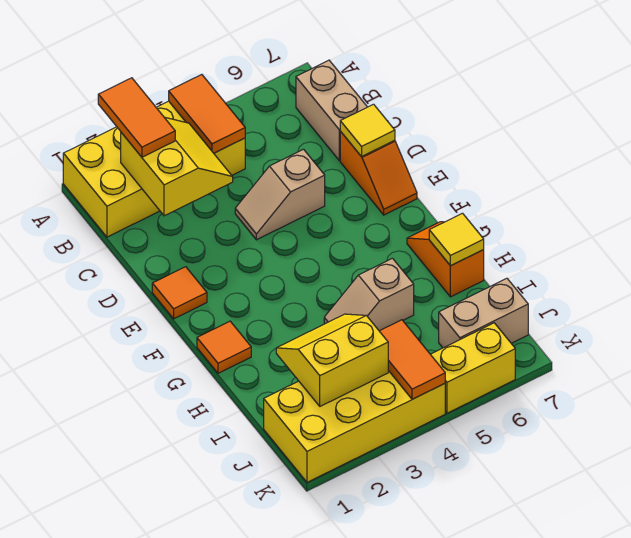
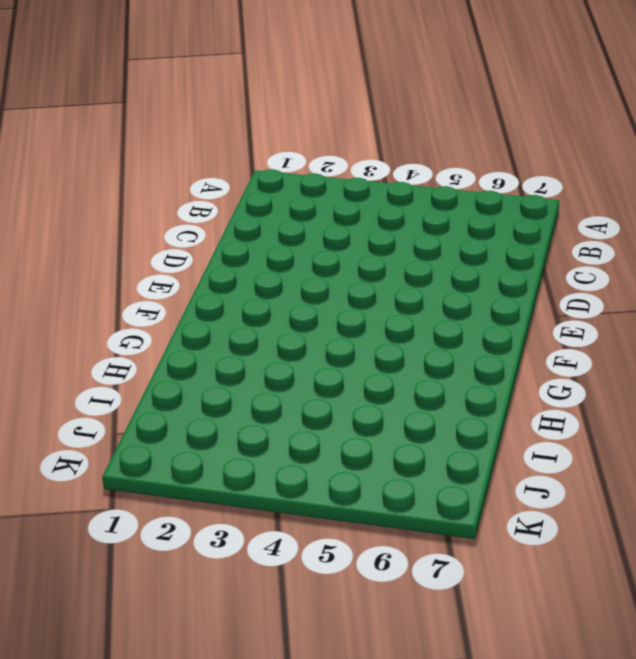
none -> yellow 2x4 brick [63,101,245,237]
none -> tan 1x2 brick [296,60,367,160]
none -> tan 1x2 slope [235,149,325,240]

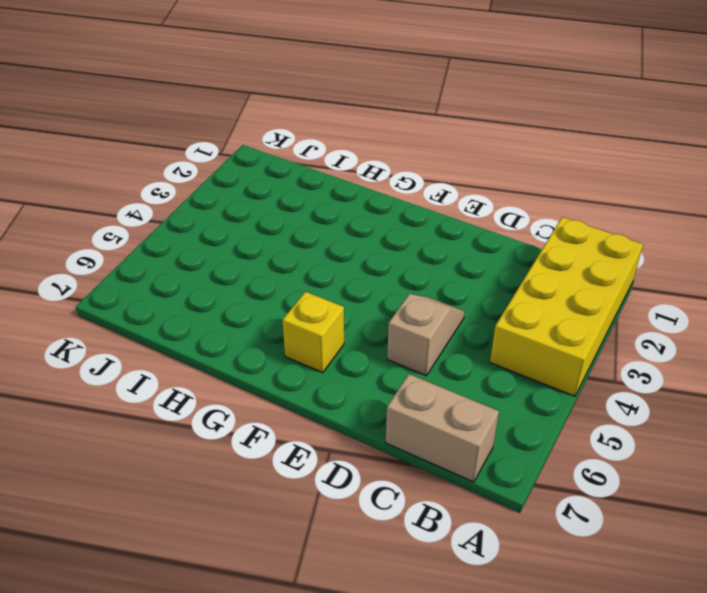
yellow 1x1 brick [283,292,344,373] -> none
none -> orange 1x2 slope [340,131,417,215]
none -> orange 1x1 tile [152,267,207,319]
none -> orange 1x1 tile [197,321,251,373]

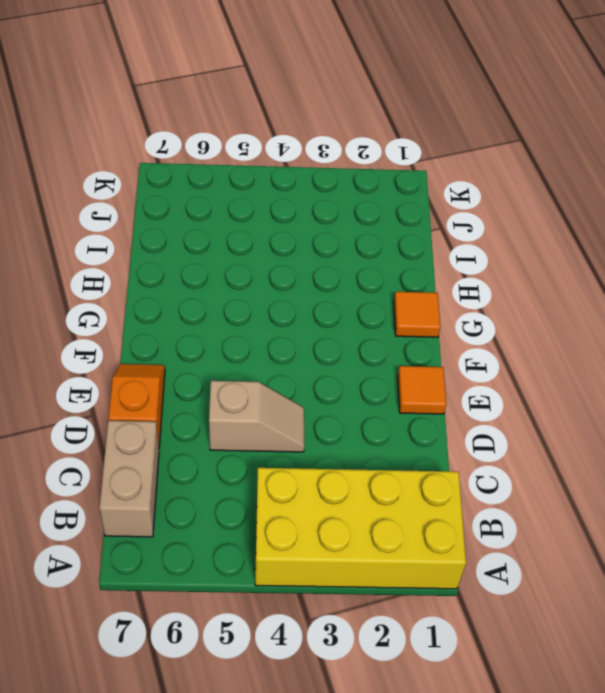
none -> orange 1x2 slope [407,222,484,297]
none -> tan 1x2 slope [324,258,414,331]
none -> yellow 2x4 brick [264,371,445,482]

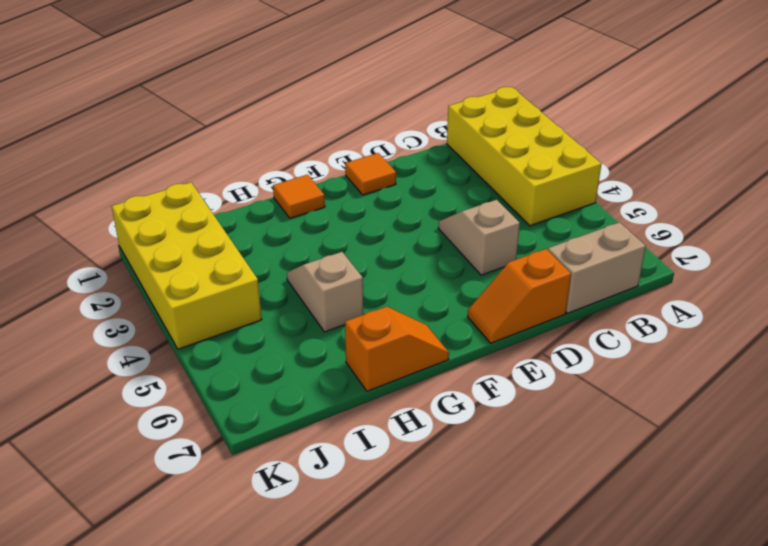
none -> tan 1x2 brick [439,278,528,348]
none -> yellow 1x2 brick [430,323,515,413]
none -> orange 1x2 tile [169,75,245,153]

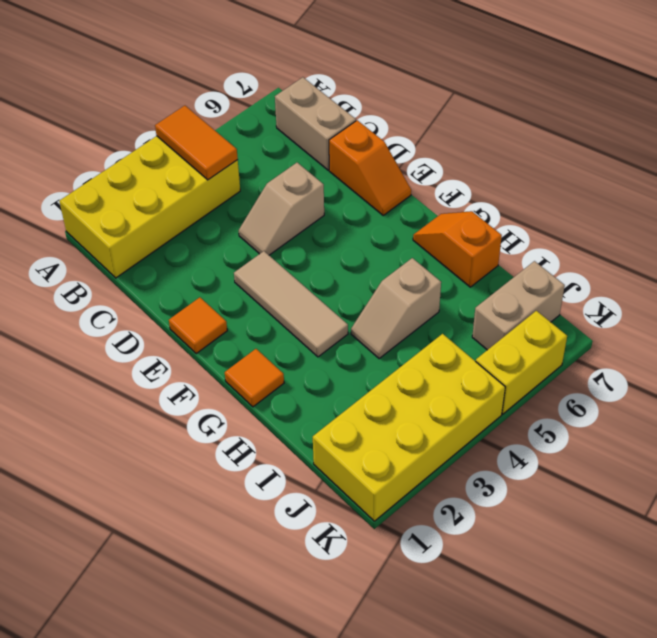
tan 1x3 tile [234,251,348,357] -> none
none -> yellow 2x2 slope [121,117,233,216]
none -> yellow 1x1 tile [340,104,395,157]
none -> yellow 1x1 tile [429,213,484,266]

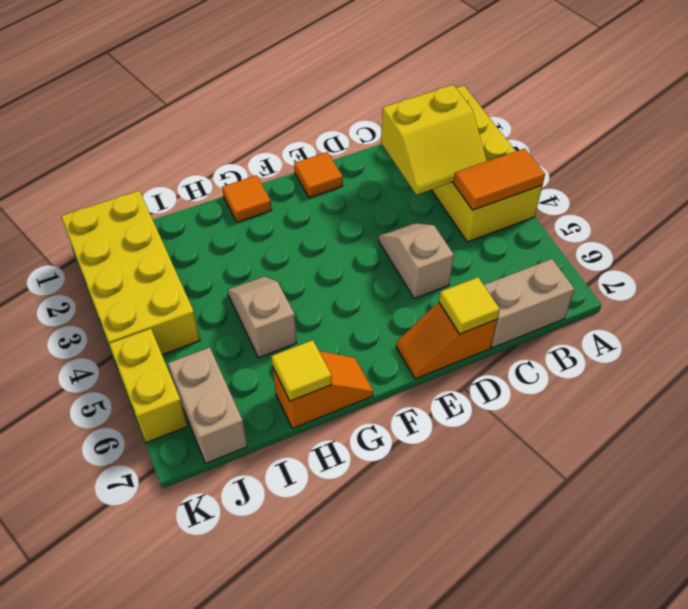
none -> yellow 2x2 slope [276,314,388,406]
none -> orange 1x2 tile [380,320,445,399]
none -> orange 1x2 tile [98,78,175,157]

